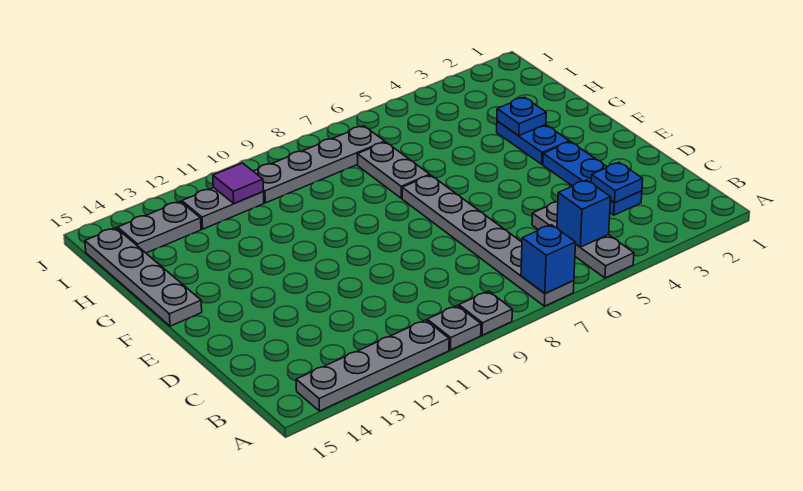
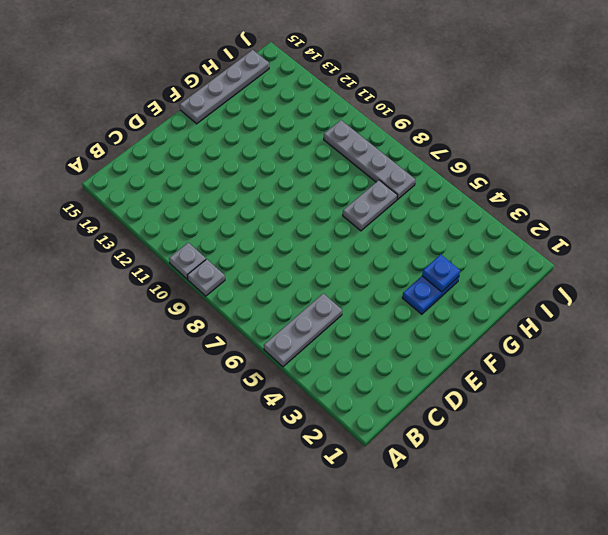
none -> grey 1x6 plate [402,175,574,306]
none -> grey 1x4 plate [296,320,449,411]
none -> blue 1x3 plate [543,142,642,215]

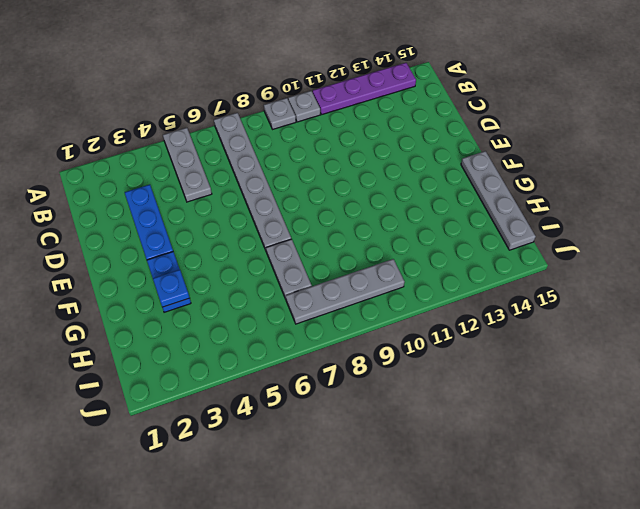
purple 1x4 plate [313,63,416,115] -> grey 1x4 plate [296,320,449,411]
none -> grey 1x2 plate [182,188,264,229]
none -> grey 1x2 plate [118,201,201,253]
none -> blue 1x1 brick [521,225,576,294]

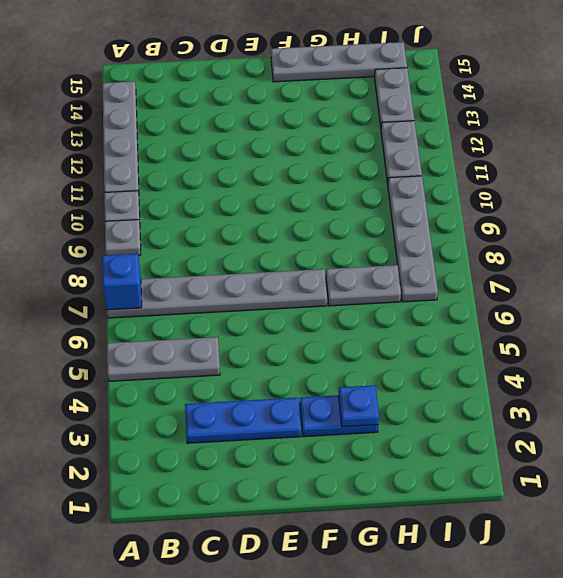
none -> blue 1x1 brick [557,180,611,247]
none -> blue 1x1 plate [591,162,643,203]
none -> purple 1x1 tile [213,163,263,203]

